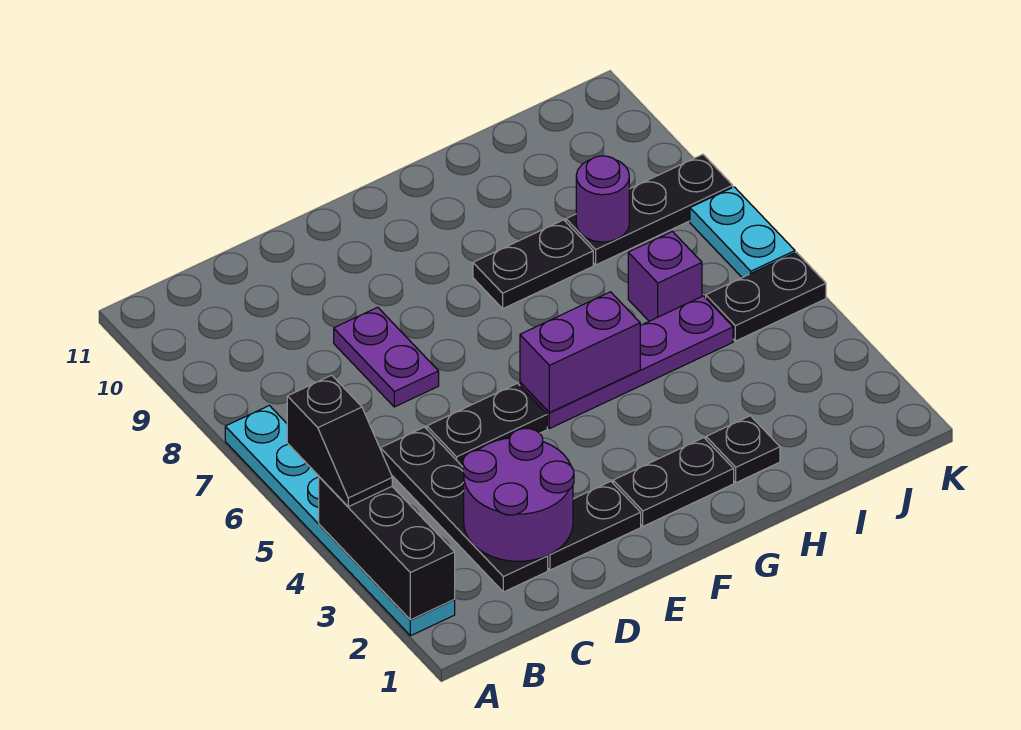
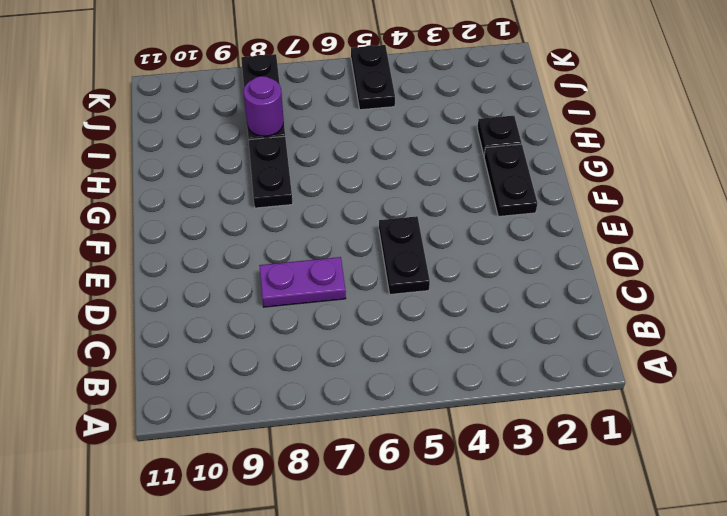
none -> cyan 1x6 plate [225,406,455,636]
none -> black 1x4 plate [380,427,548,592]
none -> black 1x2 plate [547,481,641,570]

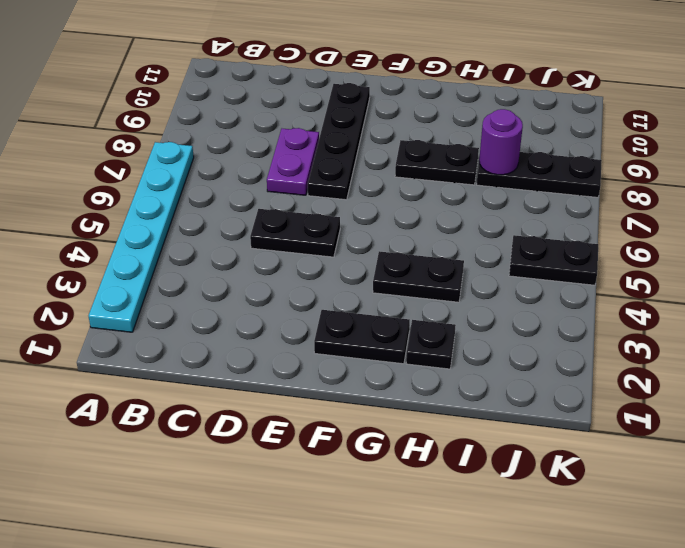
black 1x4 plate [308,83,370,200] -> black 1x4 plate moved to [380,427,548,592]
black 1x2 plate [373,251,464,302] -> black 1x2 plate moved to [547,481,641,570]
none -> purple 1x4 plate [520,296,733,429]
none -> purple 1x1 brick [628,231,702,321]
none -> cyan 1x2 plate [690,187,795,278]

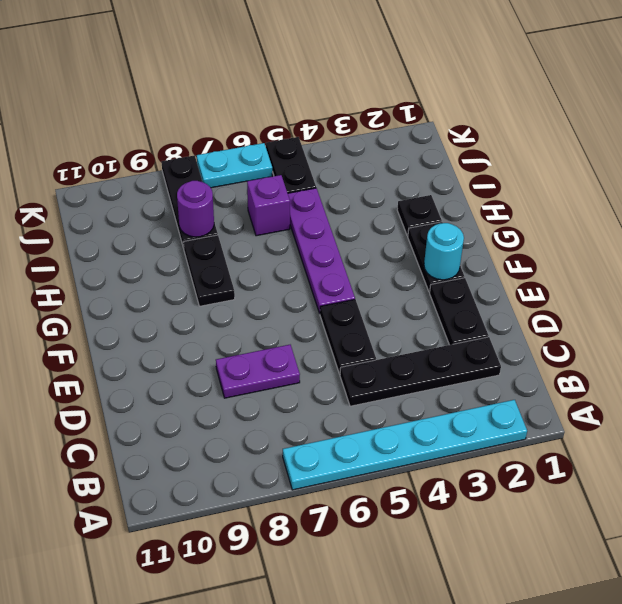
cyan 1x1 round brick [424,223,464,280] -> none
none -> black 1x3 brick [319,477,455,620]
none -> purple 2x2 round brick [463,428,574,561]
none -> purple 1x2 brick [520,292,640,413]

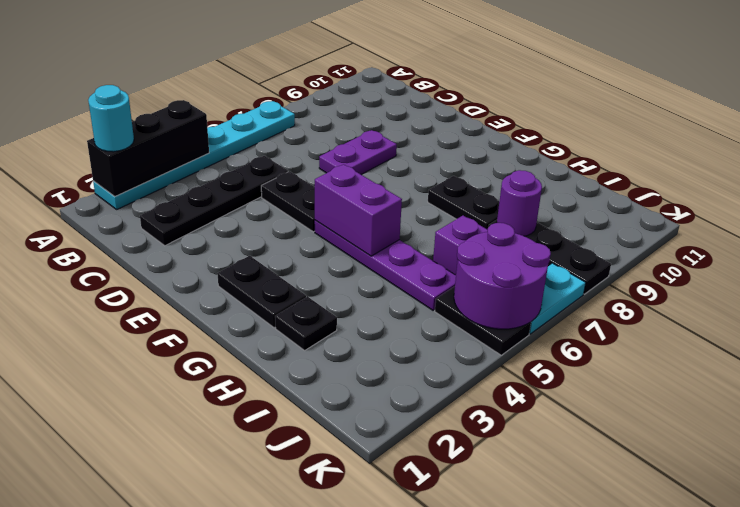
cyan 1x1 round brick [88,85,134,152] -> none
purple 2x2 round brick [454,223,551,329] -> purple 2x2 round brick moved to [463,428,574,561]
none -> black 1x2 plate [547,481,641,570]
none -> black 1x2 slope [287,375,392,507]

